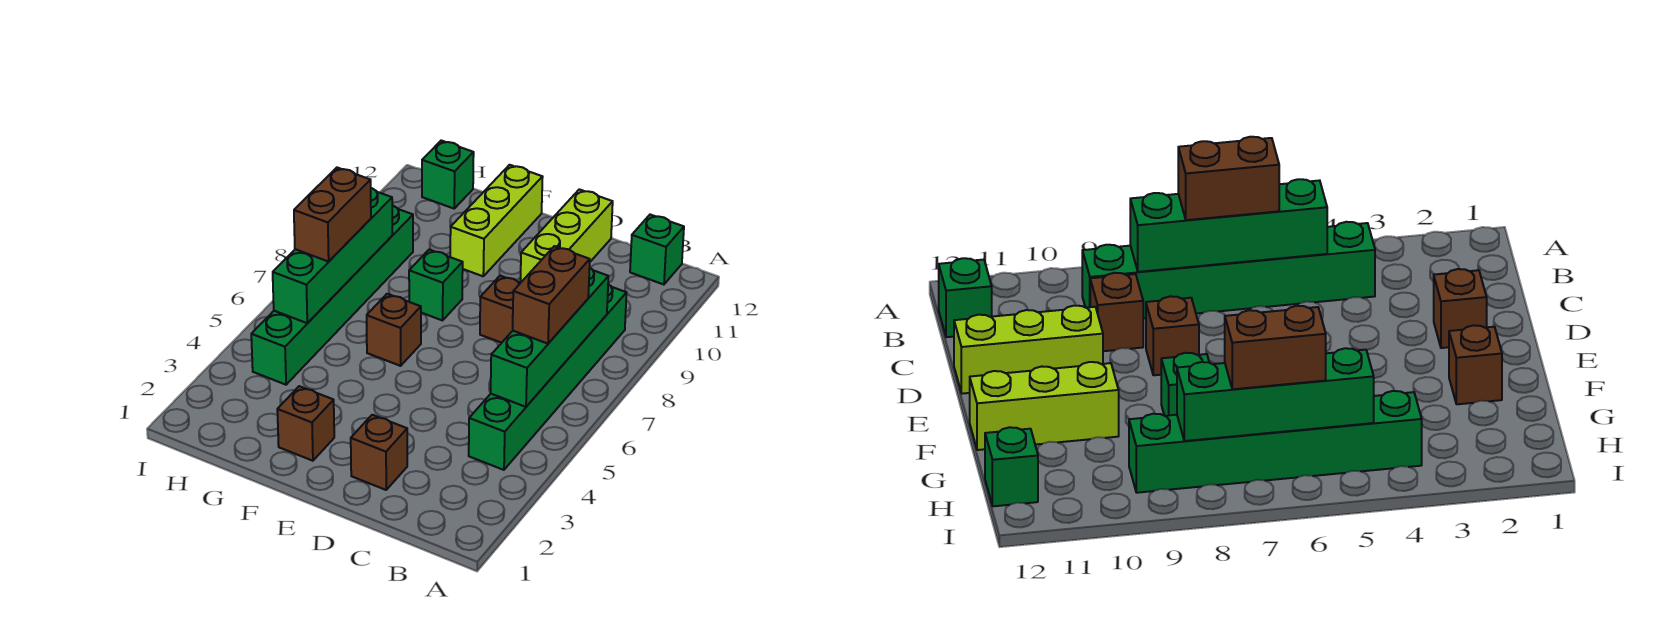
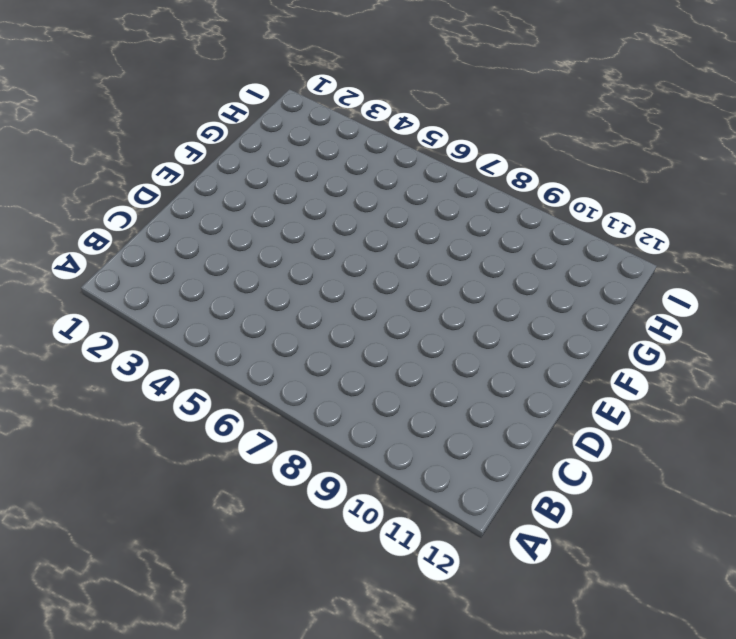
none -> green 1x6 brick [469,285,627,470]
none -> green 1x1 brick [630,215,684,285]
none -> brown 1x1 brick [1090,273,1143,351]

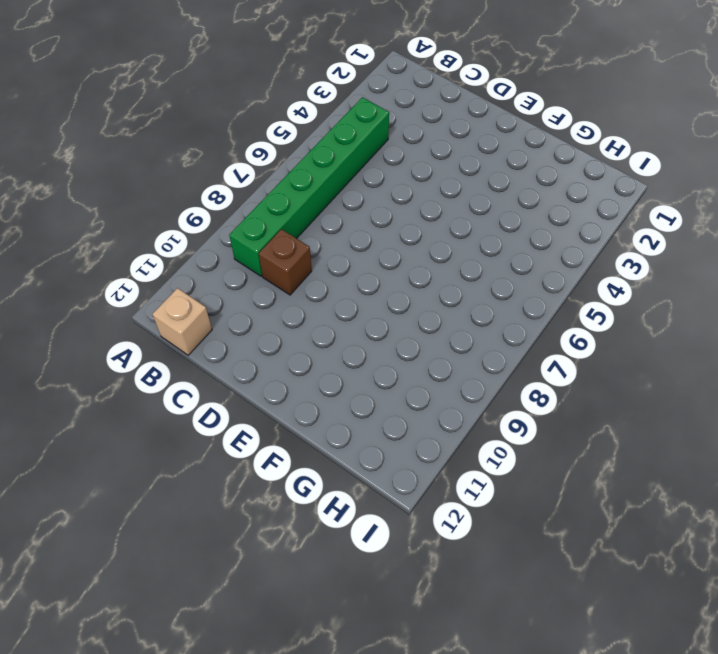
tan 1x1 brick [153,288,212,355] -> green 1x1 brick [630,215,684,285]
none -> brown 1x1 brick [351,415,407,490]
none -> brown 1x1 brick [480,276,520,343]
none -> lime 1x3 brick [520,189,613,283]

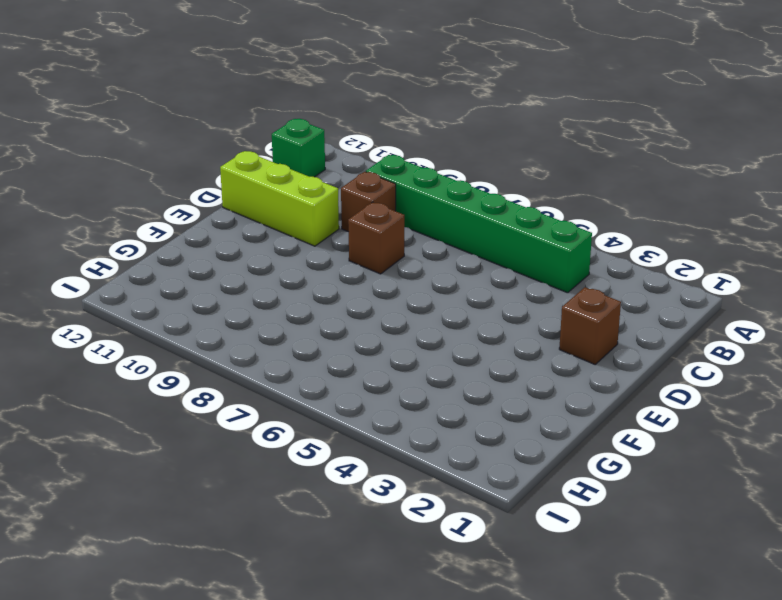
none -> brown 1x1 brick [277,386,334,461]
none -> brown 1x1 brick [367,294,421,366]
none -> green 1x1 brick [409,250,463,320]

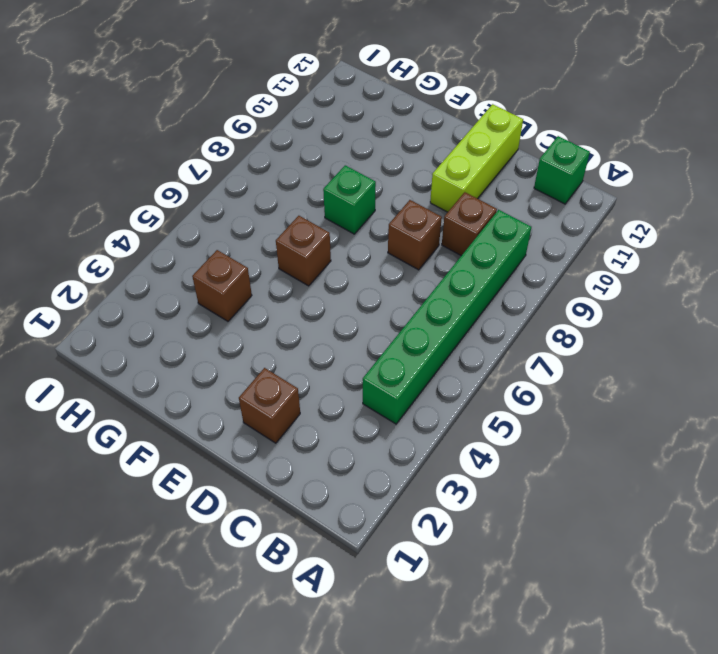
brown 1x1 brick [192,250,252,321] -> brown 1x1 brick moved to [277,386,334,461]
none -> lime 1x3 brick [450,165,543,276]
none -> green 1x6 brick [251,205,413,385]
none -> green 1x1 brick [422,141,474,209]

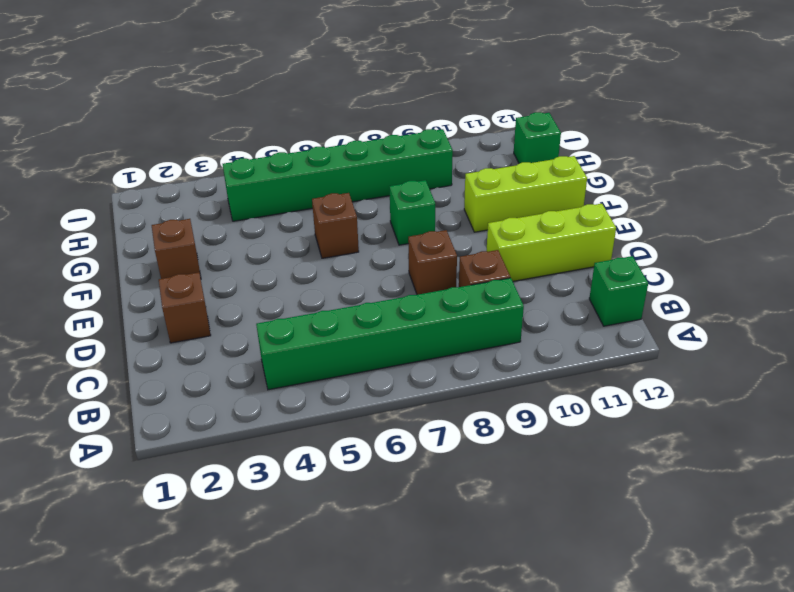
none -> green 1x4 brick [491,268,608,407]
none -> green 1x4 brick [273,188,392,323]
none -> brown 1x2 brick [513,246,590,344]

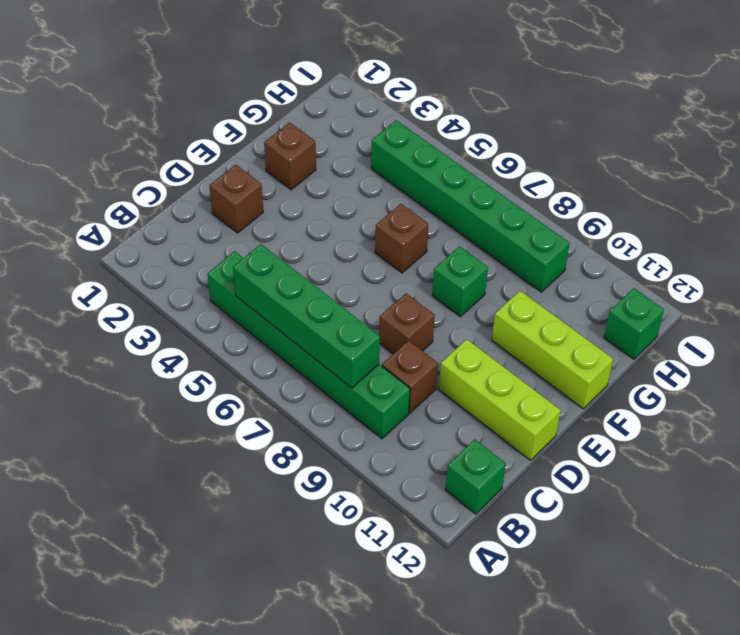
none -> green 1x4 brick [273,188,392,323]
none -> brown 1x2 brick [513,246,590,344]
none -> brown 1x2 brick [294,168,371,262]

